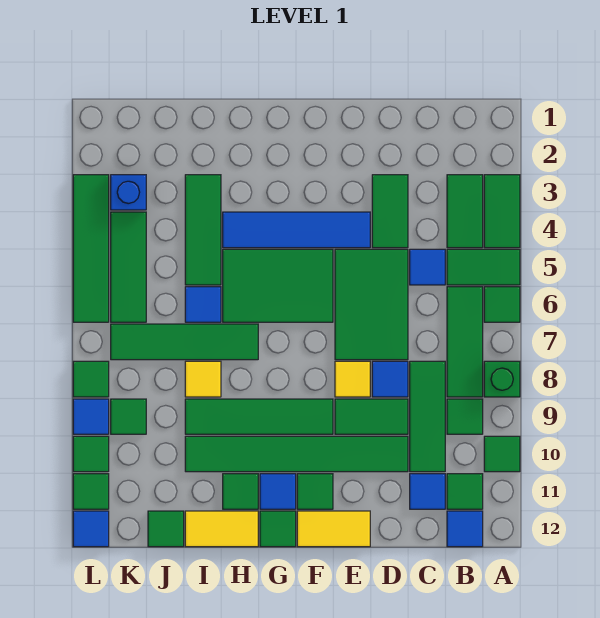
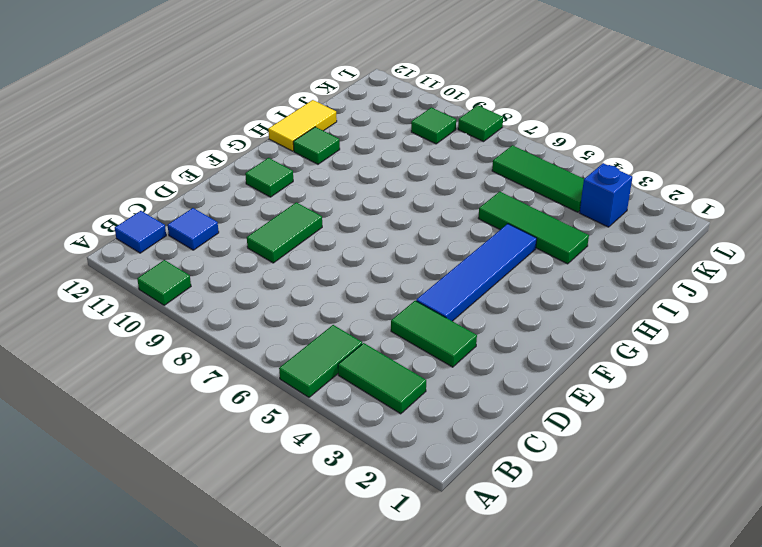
none -> green 1x2 tile [484,175,520,248]
none -> green 1x1 tile [484,287,520,322]
none -> green 1x1 brick [484,361,520,397]
none -> green 1x3 tile [447,287,483,397]

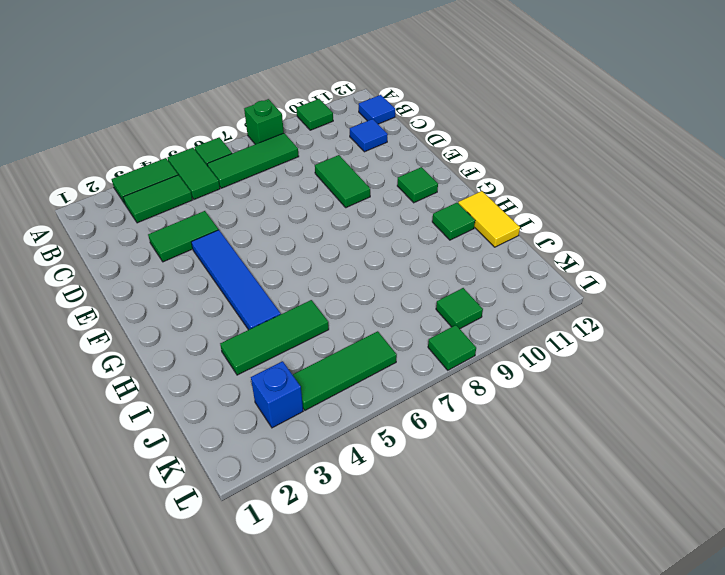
none -> green 1x1 tile [447,399,483,434]
none -> green 1x1 tile [447,474,483,509]
none -> blue 1x1 tile [410,249,445,285]
none -> green 1x3 tile [410,361,445,472]

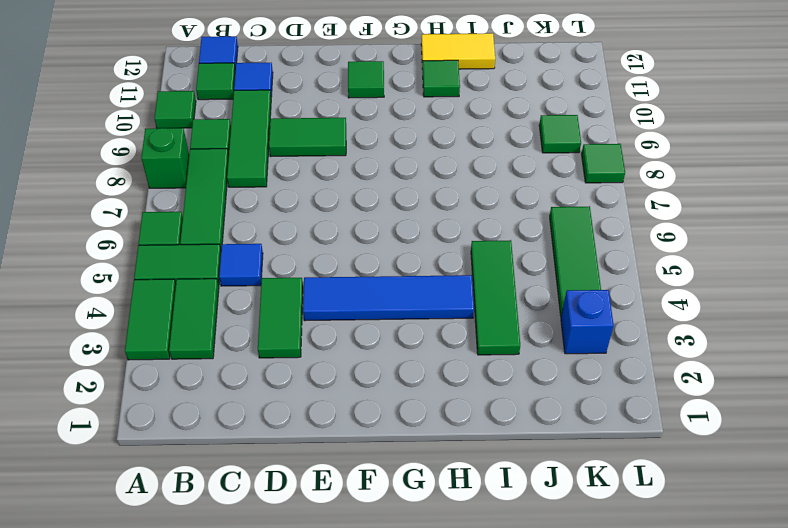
none -> green 2x3 tile [335,249,408,360]
none -> blue 1x1 tile [372,361,408,397]
none -> green 1x6 tile [185,436,408,472]
none -> yellow 1x1 tile [335,361,370,397]

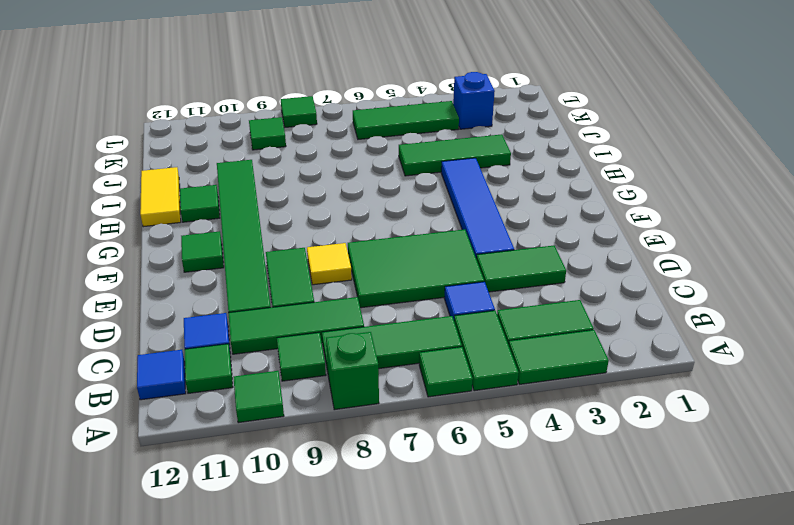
none -> blue 1x1 tile [372,361,408,397]
none -> yellow 1x2 tile [297,511,370,547]
none -> green 2x3 tile [223,249,333,322]
none -> green 1x4 tile [185,399,333,434]

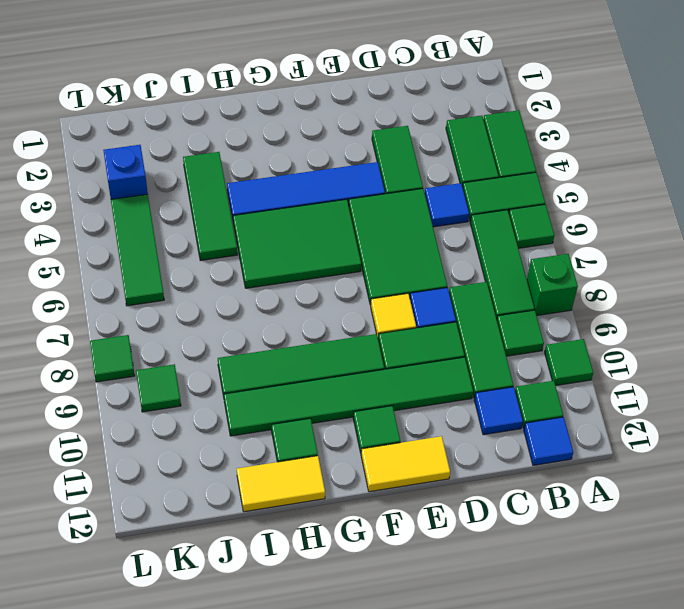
none -> blue 1x1 tile [260,474,296,509]
none -> green 1x1 tile [260,511,296,547]
none -> green 1x4 tile [111,324,258,360]
none -> blue 1x1 tile [185,287,221,322]

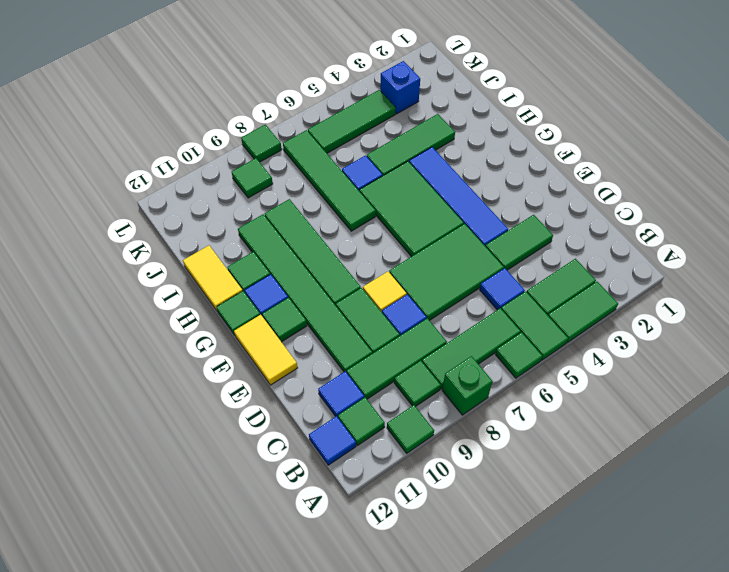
none -> yellow 1x1 tile [185,361,221,397]
none -> green 1x1 tile [148,511,184,547]
none -> green 1x4 tile [73,175,109,322]
none -> blue 1x1 tile [73,399,109,434]

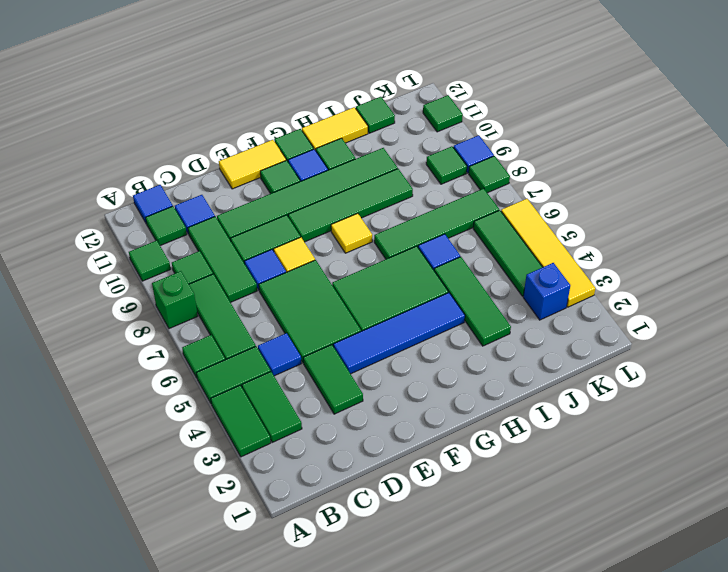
yellow 1x1 tile [331,213,372,253] -> yellow 1x1 tile moved to [185,361,221,397]
yellow 1x4 tile [501,199,595,307] -> green 1x4 tile [73,175,109,322]
none -> green 1x1 tile [73,436,109,472]
none -> blue 1x1 tile [73,511,109,547]

